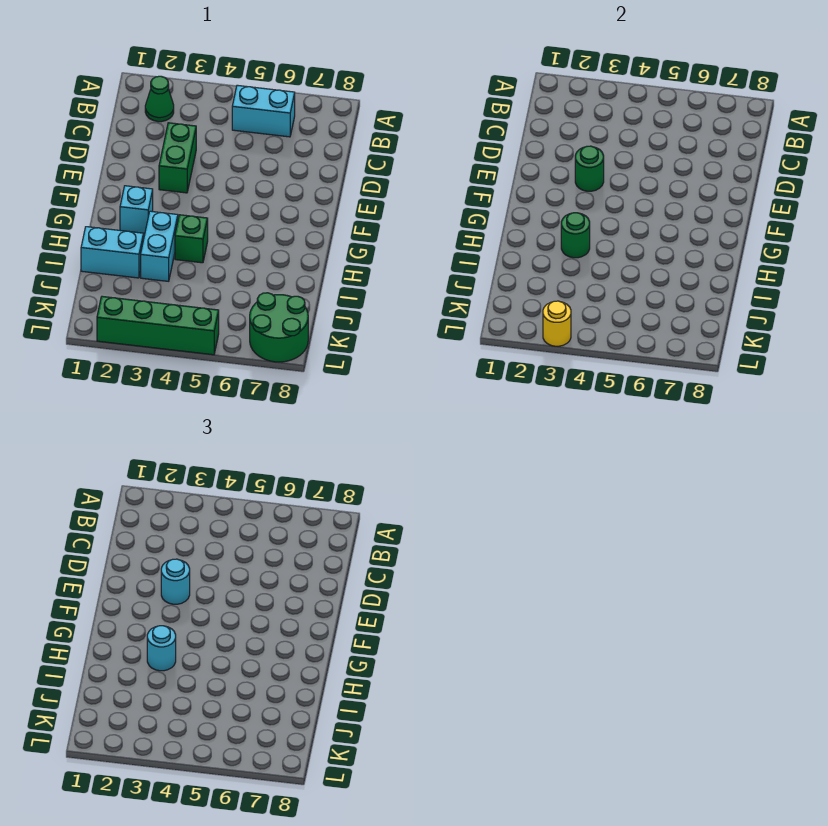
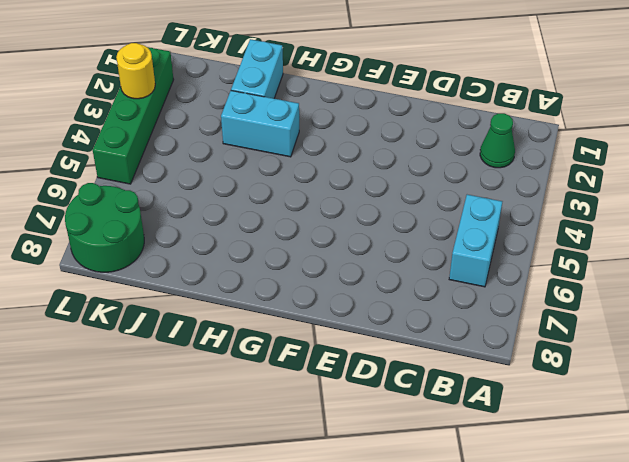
none -> green 1x2 brick [159,123,196,193]
none -> cyan 1x1 brick [120,186,153,234]
none -> green 1x1 brick [175,215,208,263]

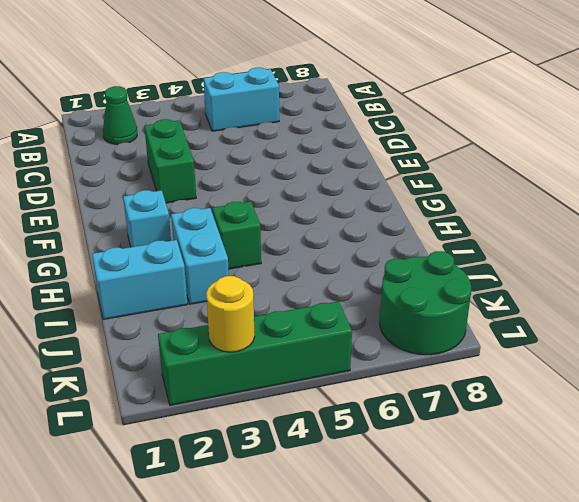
none -> green 1x1 round brick [575,146,604,191]
none -> green 1x1 round brick [561,213,590,258]
none -> cyan 1x1 round brick [161,559,190,604]

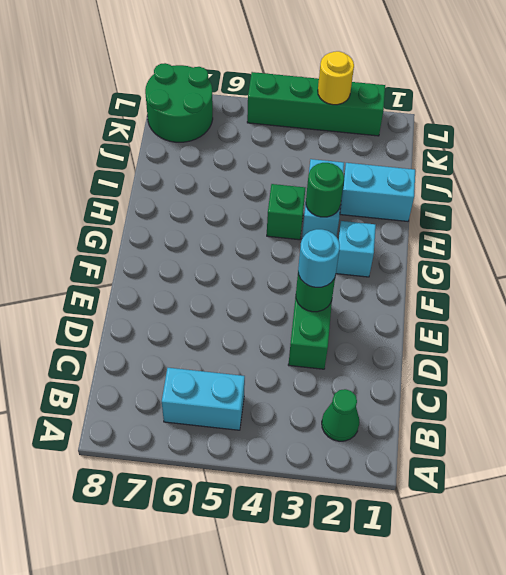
none -> cyan 1x1 round brick [147,626,176,671]

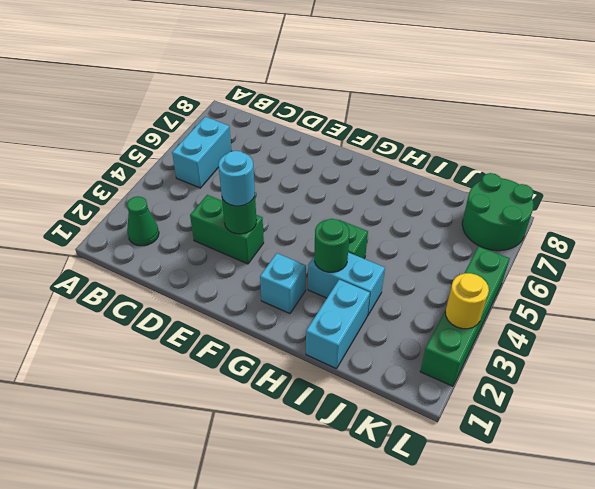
none -> cyan 1x1 round brick [147,626,176,671]

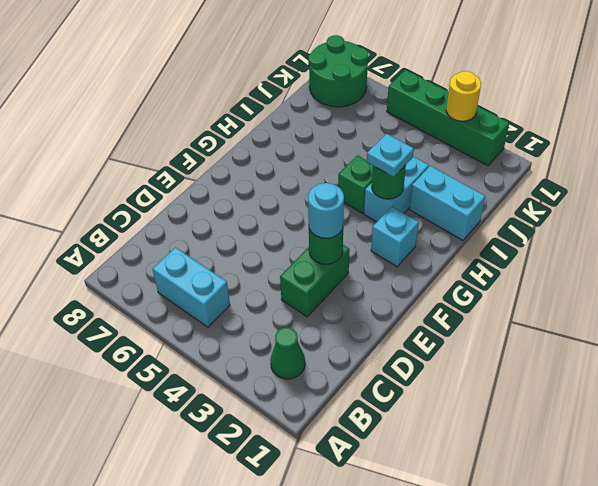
cyan 1x1 plate [367,134,414,177] -> cyan 1x1 round brick [147,626,176,671]

